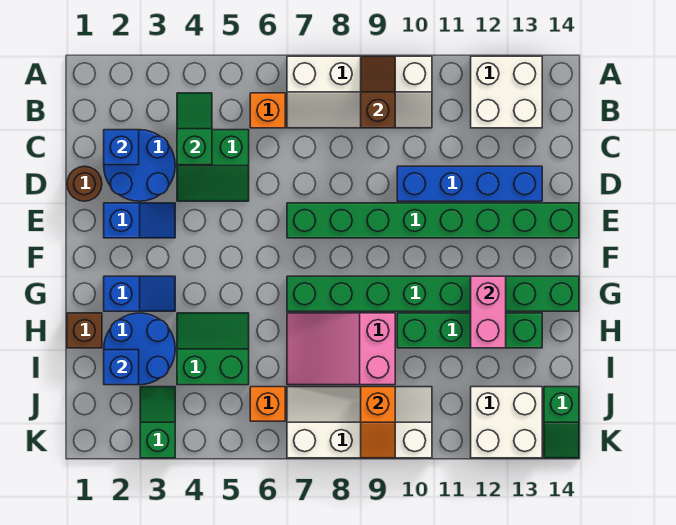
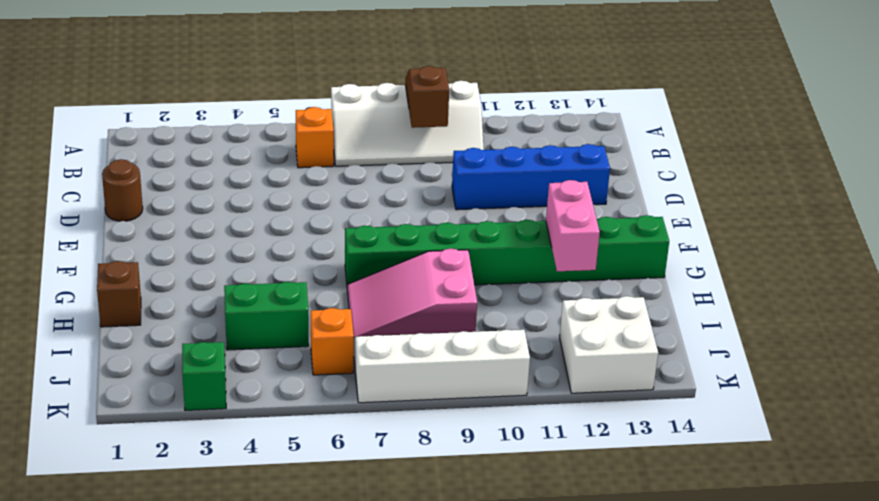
none -> white 2x2 brick [471,56,542,128]
none -> blue 2x2 round brick [104,130,175,201]
none -> green 2x2 slope [177,130,249,201]

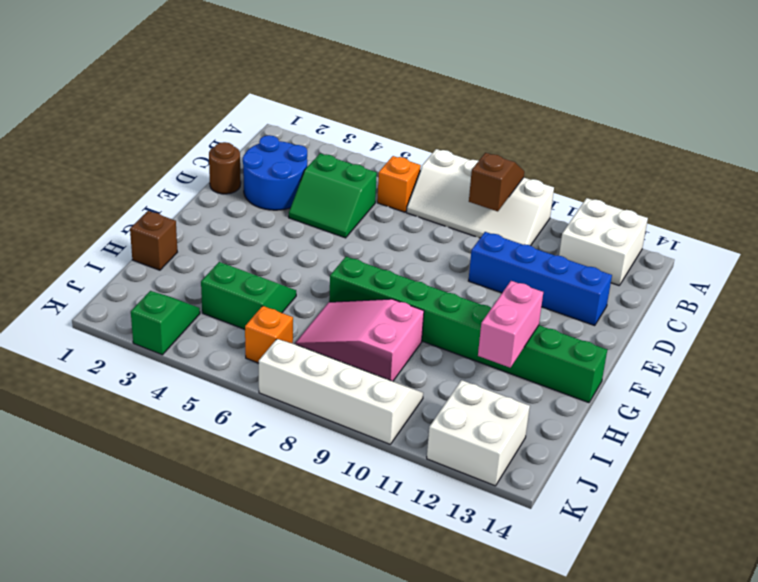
none -> blue 1x2 slope [104,203,175,238]
none -> green 1x8 brick [287,203,579,238]
none -> blue 1x2 slope [104,276,175,311]

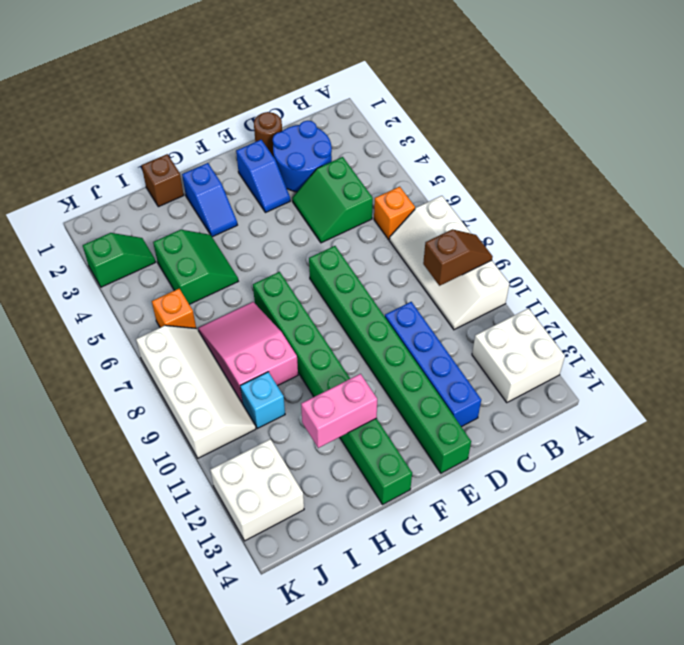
cyan 1x1 brick [240,372,285,428] -> none
none -> blue 2x2 round brick [104,313,175,385]
none -> green 1x4 brick [397,313,542,348]
none -> green 1x2 slope [544,387,579,458]

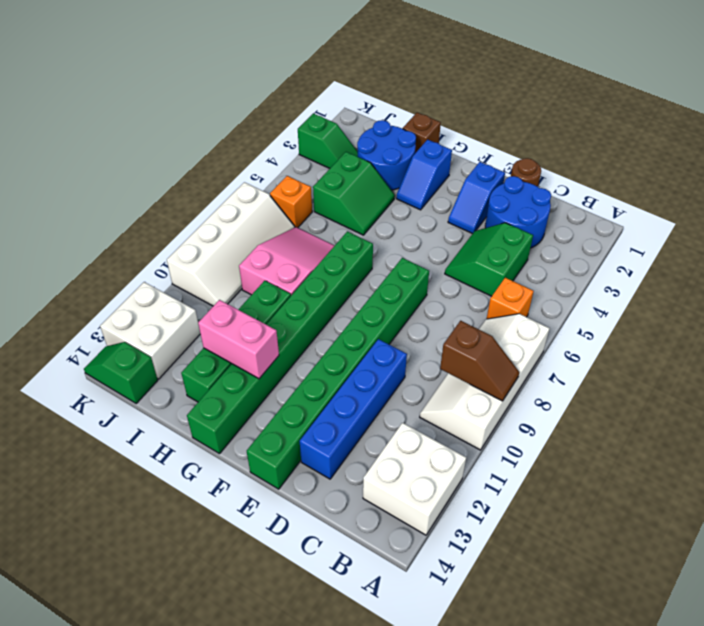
none -> green 1x2 slope [177,93,212,165]
none -> blue 1x1 brick [104,130,139,165]
none -> blue 1x1 brick [104,350,139,385]

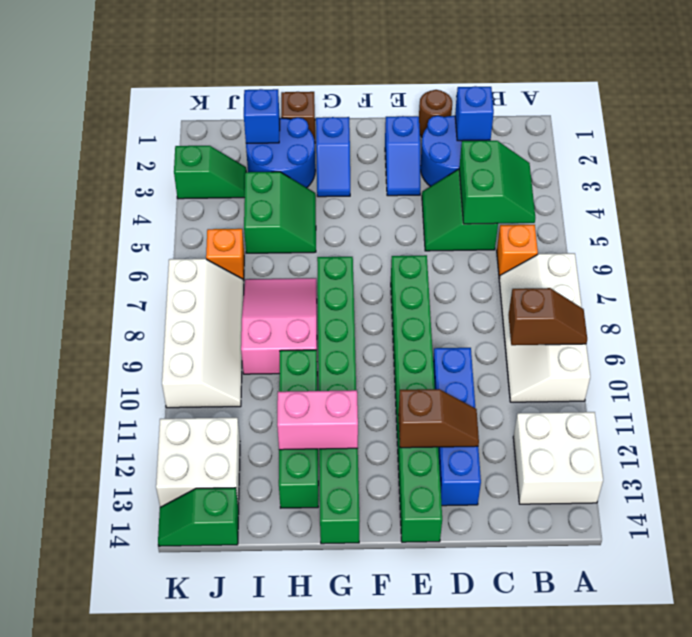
green 2x2 slope [459,141,535,224] -> green 1x2 slope [177,93,212,165]
brown 1x2 slope [398,389,479,448] -> none
none -> orange 1x2 slope [361,387,395,458]

